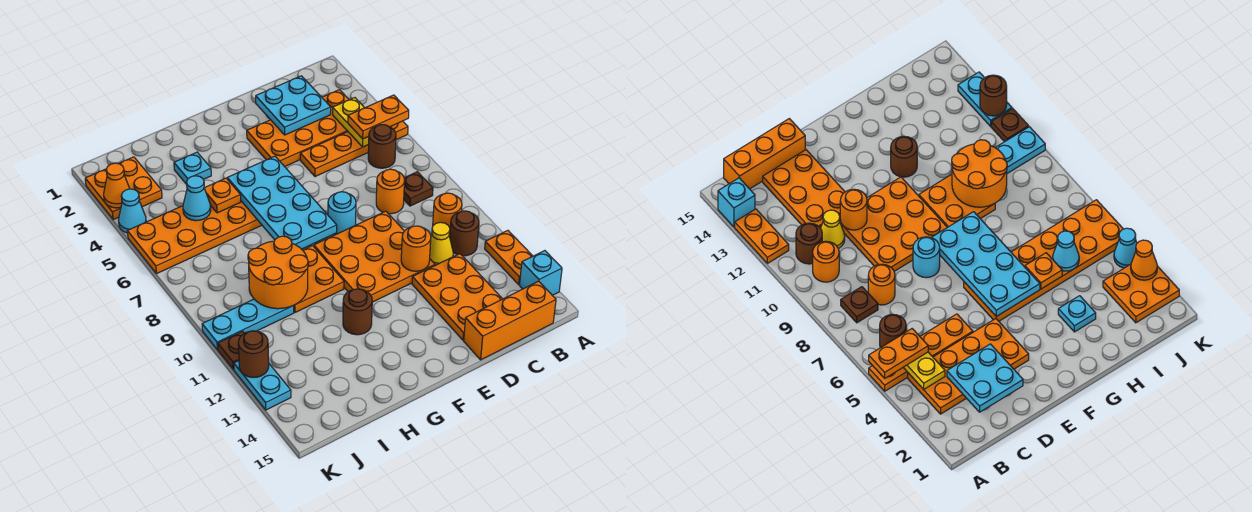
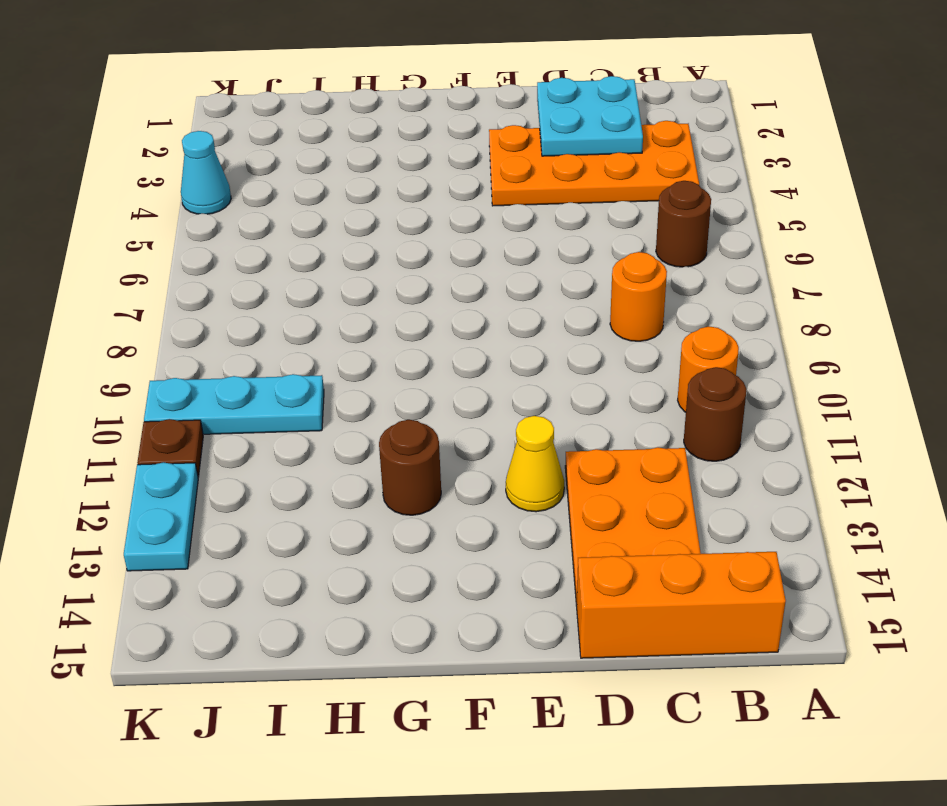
yellow 1x1 cone [506,416,564,512] -> yellow 1x1 cone moved to [430,222,453,265]
none -> orange 1x4 plate [300,121,408,177]
none -> orange 1x2 plate [485,231,533,284]
none -> cyan 1x1 brick [519,251,562,295]
none -> brown 1x1 plate [404,172,433,206]

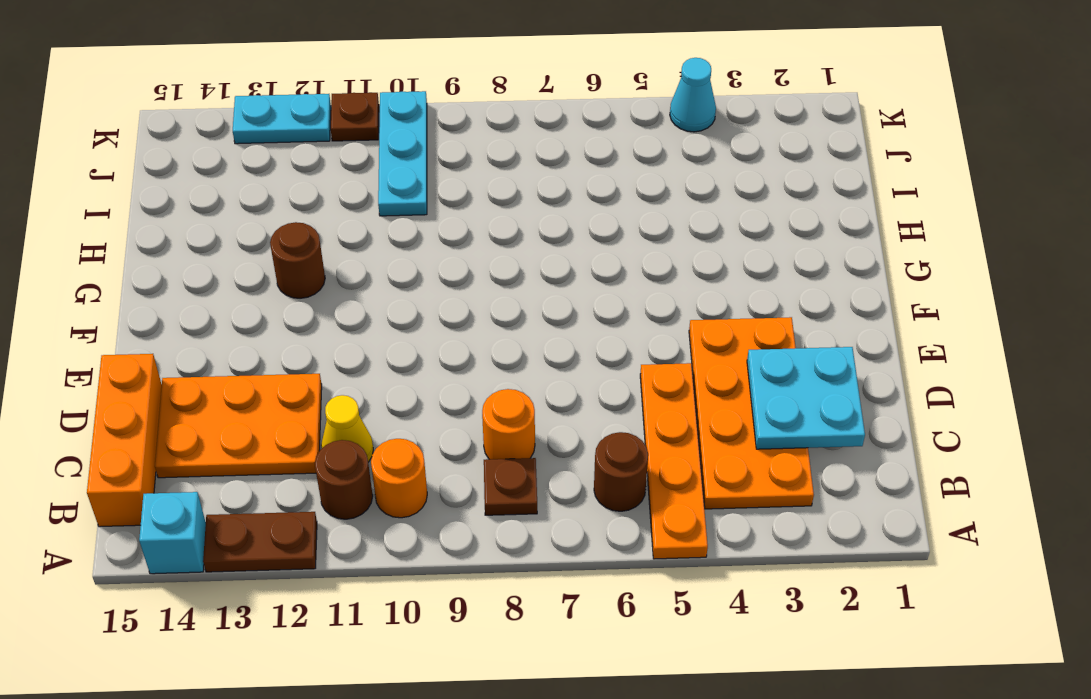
brown 1x2 plate [203,512,317,572] -> orange 1x2 plate [485,231,533,284]
none -> orange 3x3 plate [314,211,435,302]
none -> cyan 1x1 round brick [328,192,356,235]
none -> orange 2x6 plate [127,201,262,274]
none -> orange 2x2 plate [293,246,344,312]

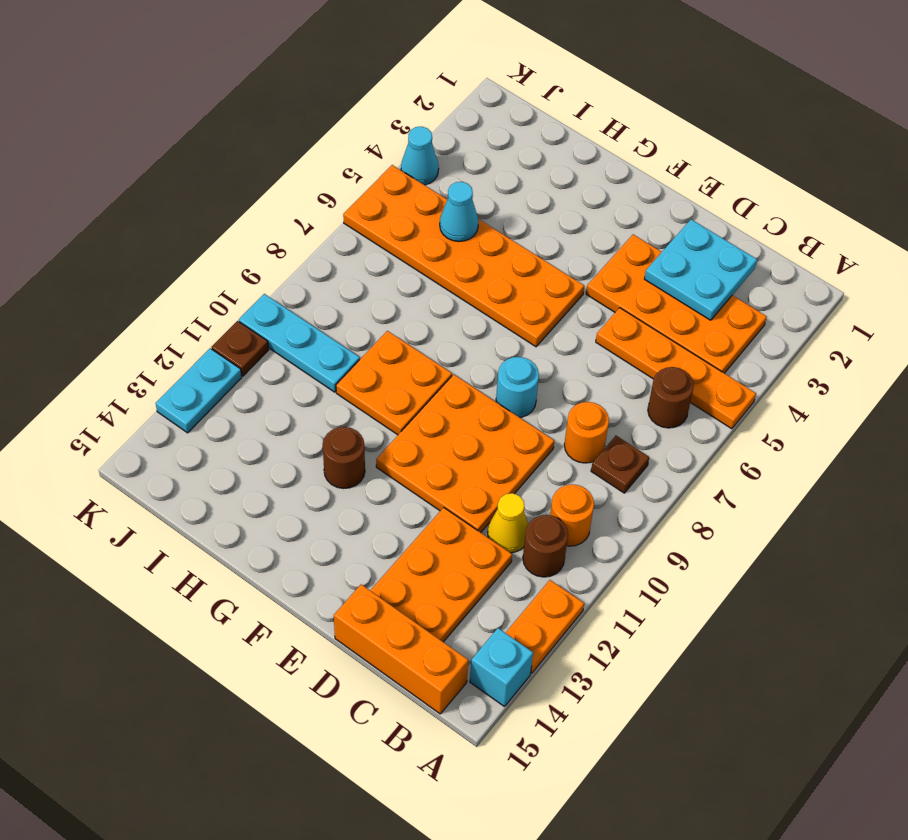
none -> cyan 1x1 plate [174,152,211,184]
none -> orange 2x2 plate [85,157,162,220]
none -> yellow 1x2 plate [333,98,369,147]
none -> orange 1x1 round brick [401,226,431,271]

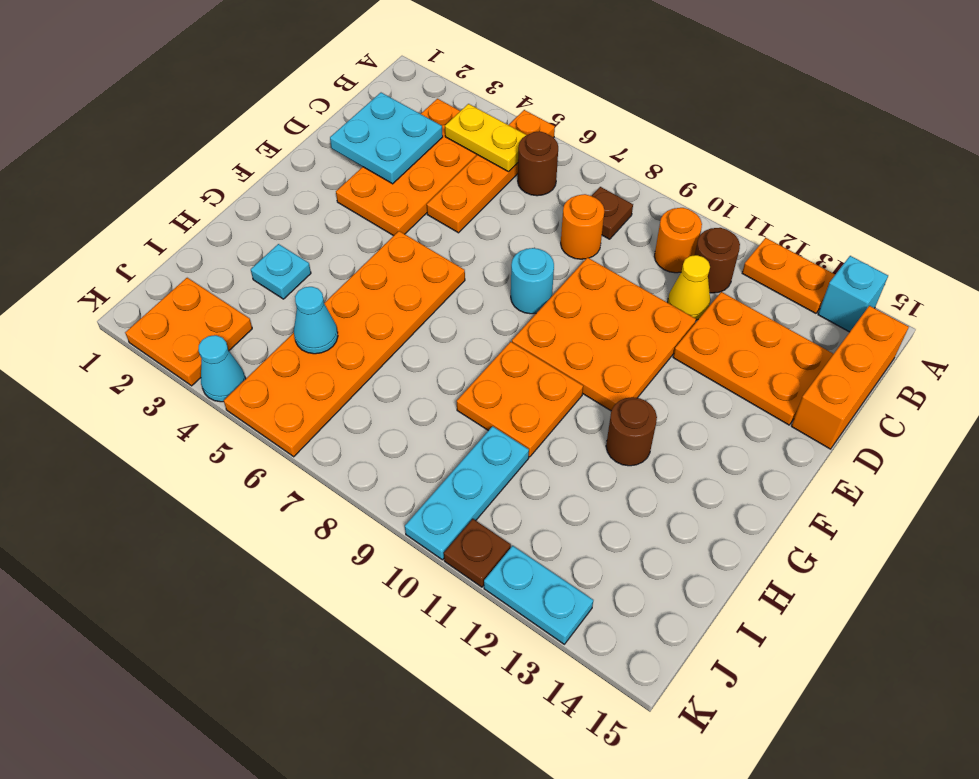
none -> orange 1x1 round brick [401,226,431,271]
none -> cyan 2x4 plate [227,156,337,249]
none -> orange 1x1 plate [205,178,241,213]
none -> orange 2x2 round brick [248,236,308,309]

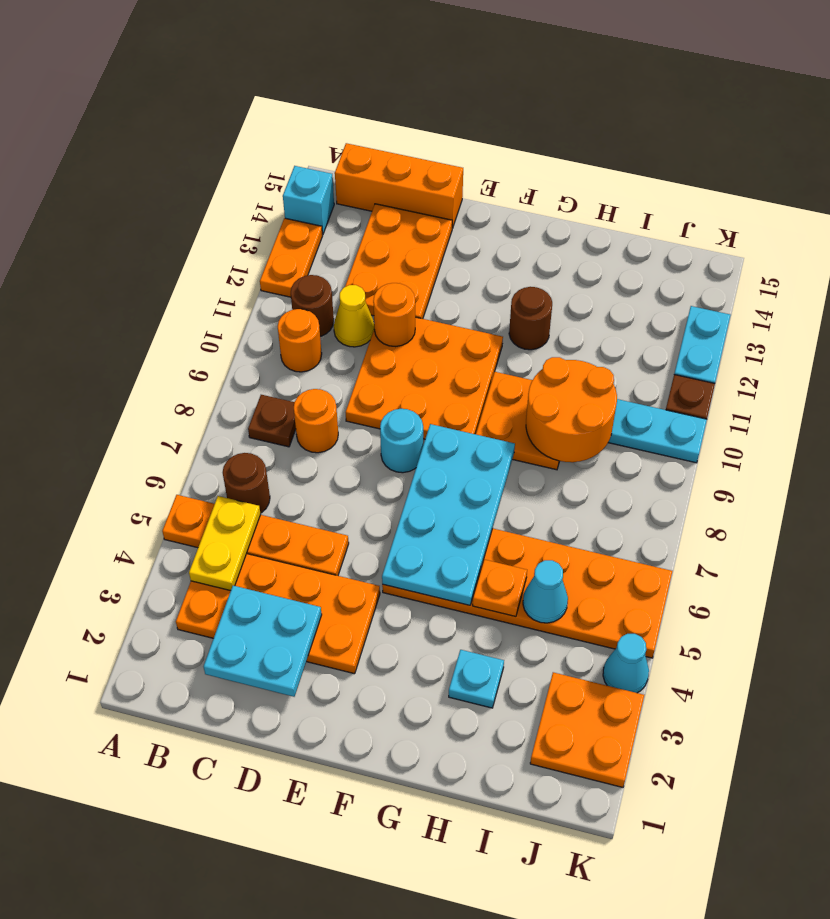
none -> orange 1x1 cone [104,163,130,208]
none -> brown 1x1 round brick [238,331,269,377]
none -> orange 1x2 plate [348,95,409,139]

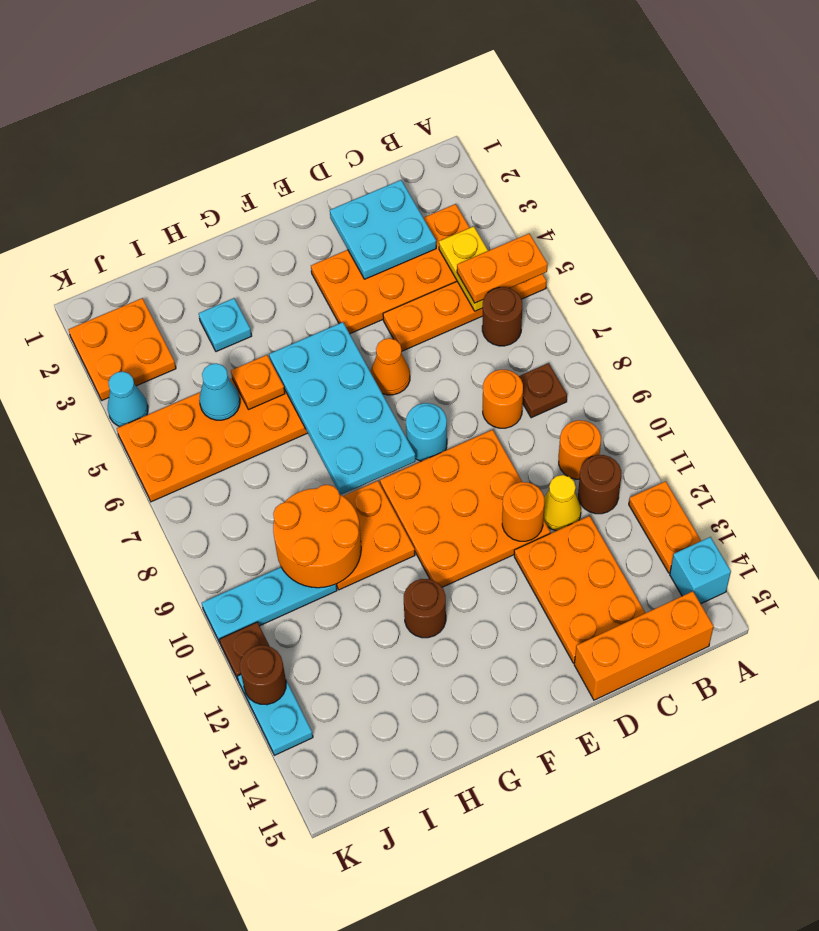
orange 1x1 cone [371,338,410,395] -> orange 1x1 cone moved to [104,163,130,208]

